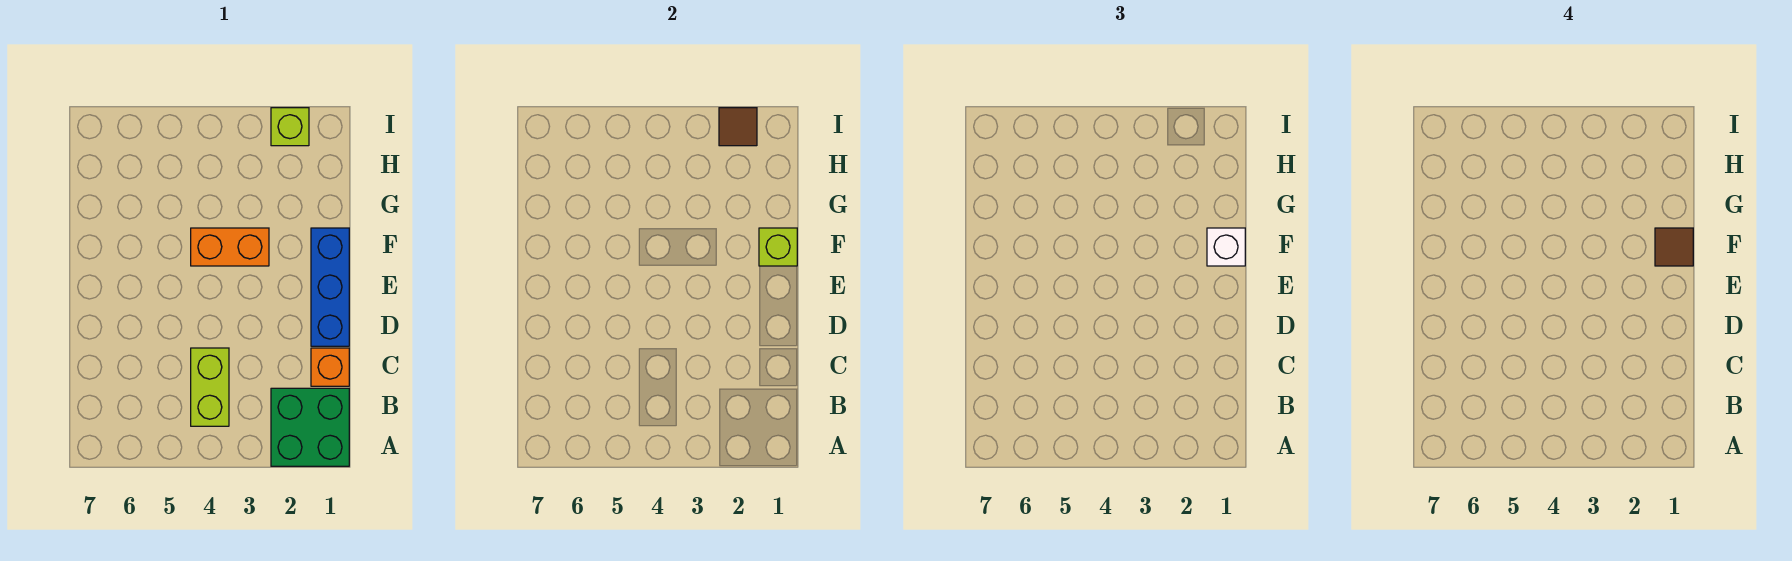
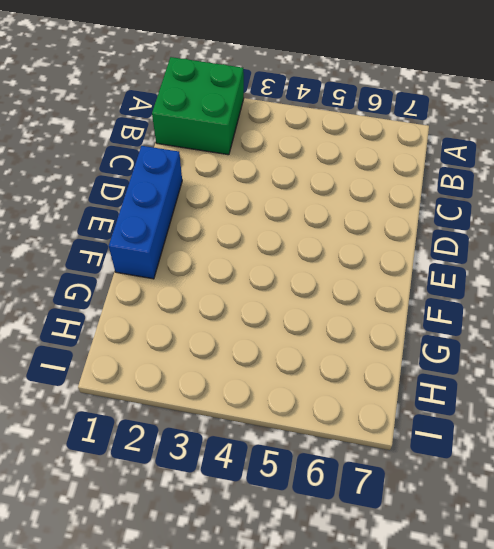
none -> lime 1x2 brick [191,348,229,426]
none -> orange 1x1 brick [311,348,349,386]

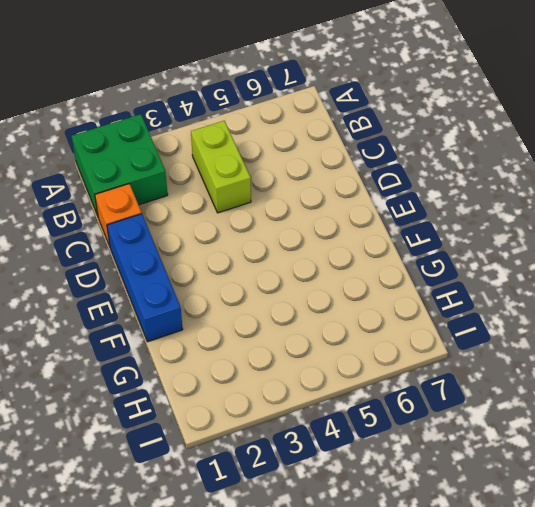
none -> orange 1x2 brick [191,228,269,266]
none -> lime 1x1 brick [271,108,309,146]

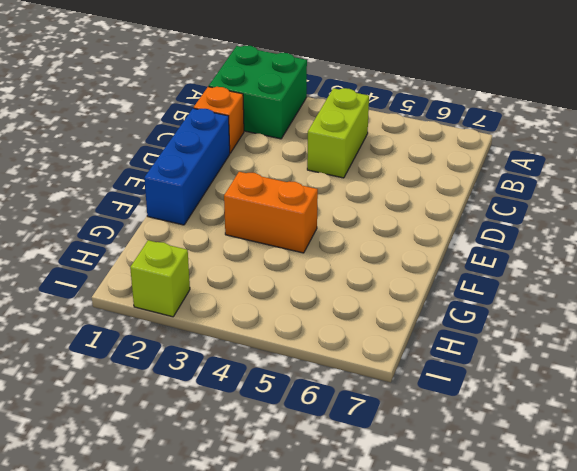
none -> lime 1x1 brick [759,228,797,266]
none -> brown 1x1 tile [719,108,757,146]

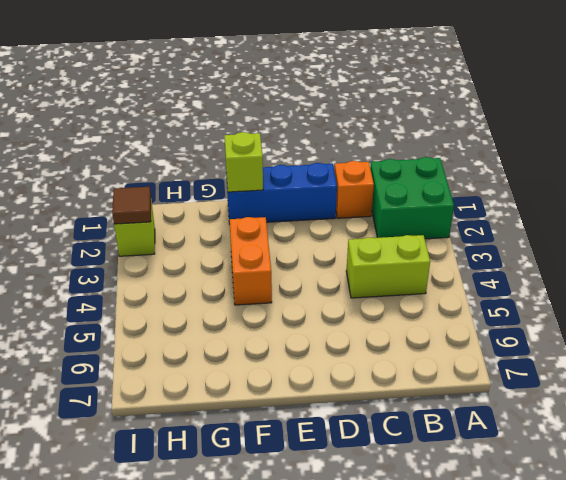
none -> white 1x1 brick [1207,228,1245,266]
none -> brown 1x1 tile [1655,228,1693,266]

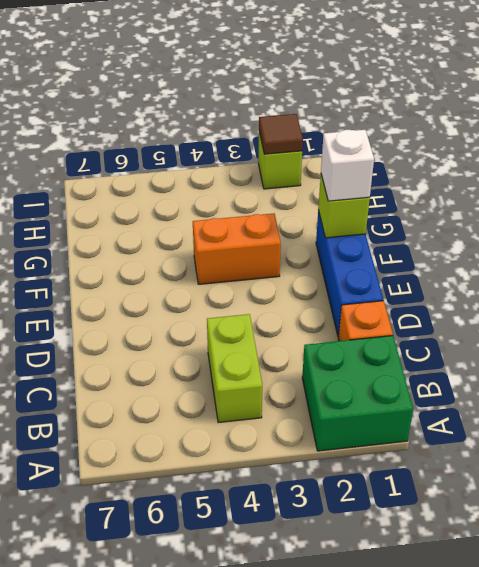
none -> brown 1x1 tile [1655,228,1693,266]

